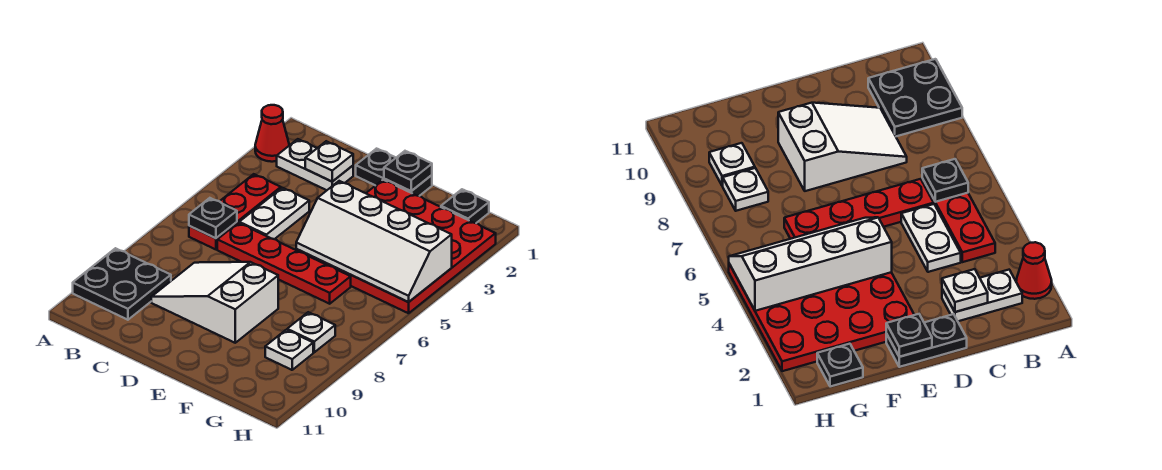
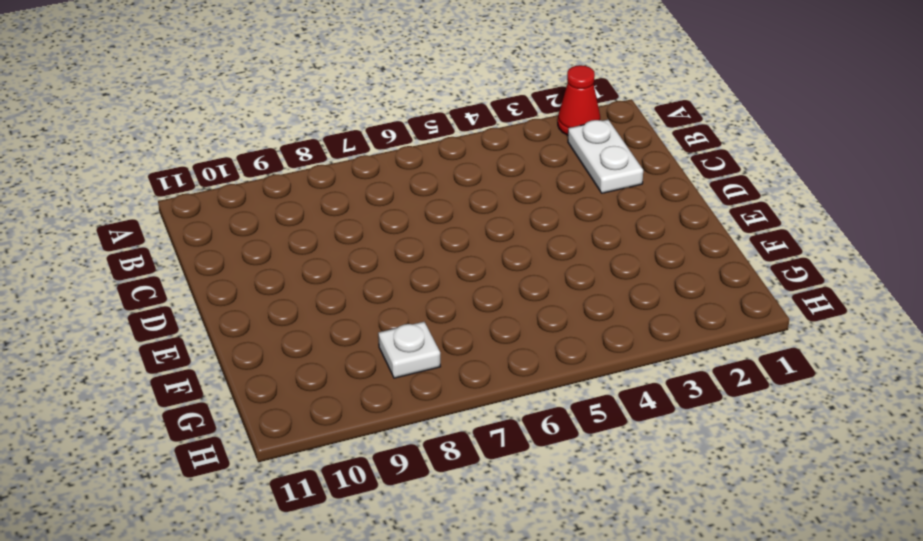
none -> black 2x2 plate [73,248,171,320]
none -> red 1x3 plate [189,174,281,249]
none -> white 1x2 plate [239,188,309,239]

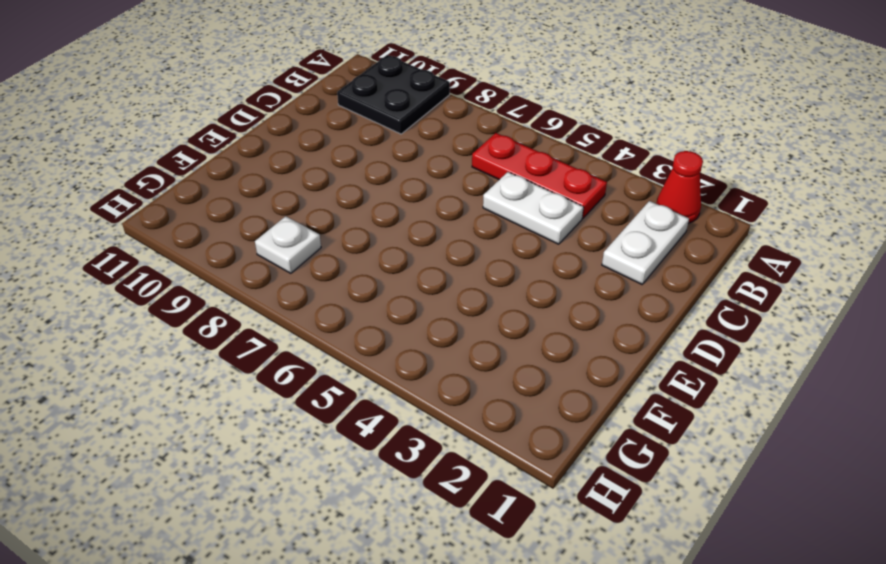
none -> red 1x4 plate [217,223,351,304]
none -> white 2x3 slope [151,262,278,343]
none -> black 1x2 plate [356,149,432,196]

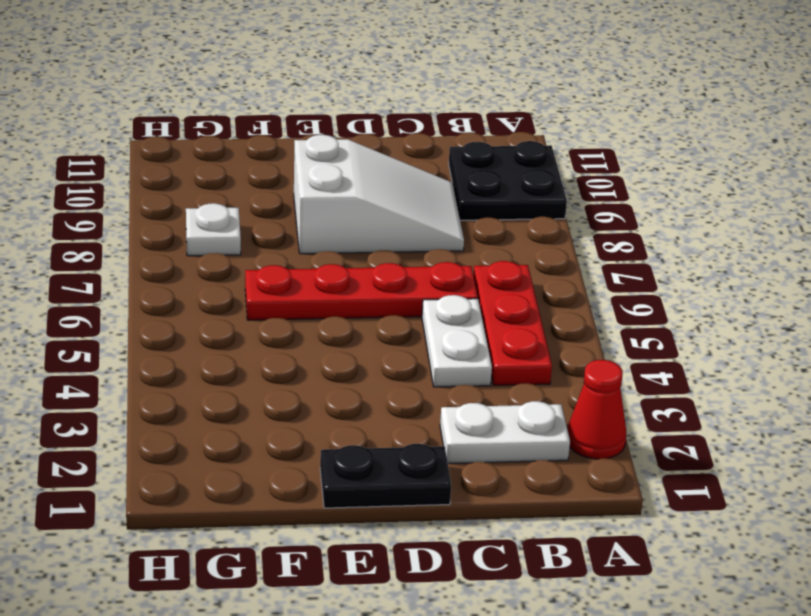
none -> red 4x4 plate [296,180,496,313]
none -> black 1x1 plate [441,189,489,223]
none -> white 1x1 plate [265,330,313,370]

